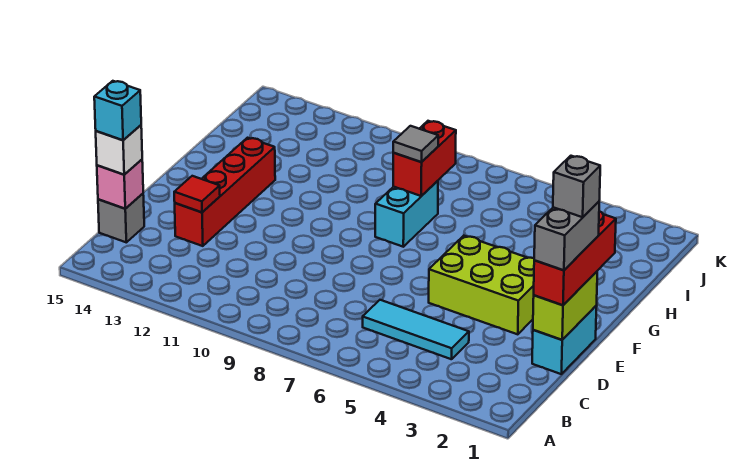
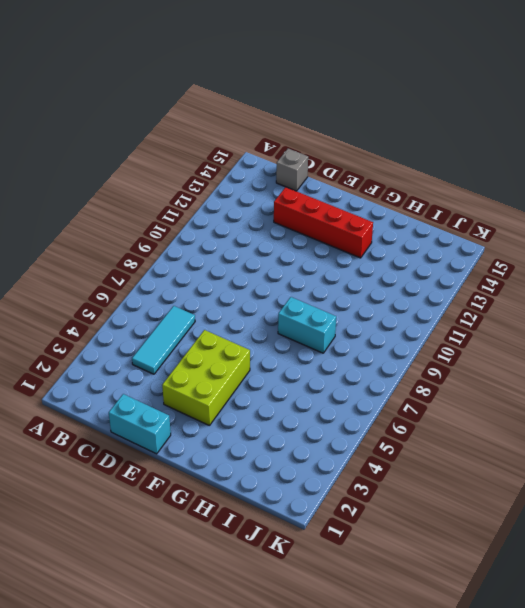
none -> pink 1x1 brick [97,160,143,209]
none -> lime 1x2 brick [533,272,597,340]
none -> red 1x1 tile [174,176,220,212]

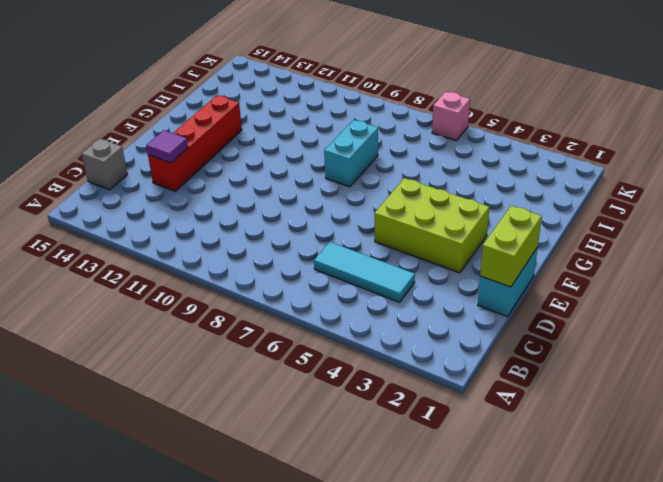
purple 1x1 tile [146,130,188,163] -> red 1x1 tile [174,176,220,212]
pink 1x1 brick [432,92,470,141] -> pink 1x1 brick moved to [97,160,143,209]
none -> red 1x2 brick [393,121,456,196]
none -> white 1x1 brick [96,125,142,175]
none -> red 1x3 brick [534,211,616,305]

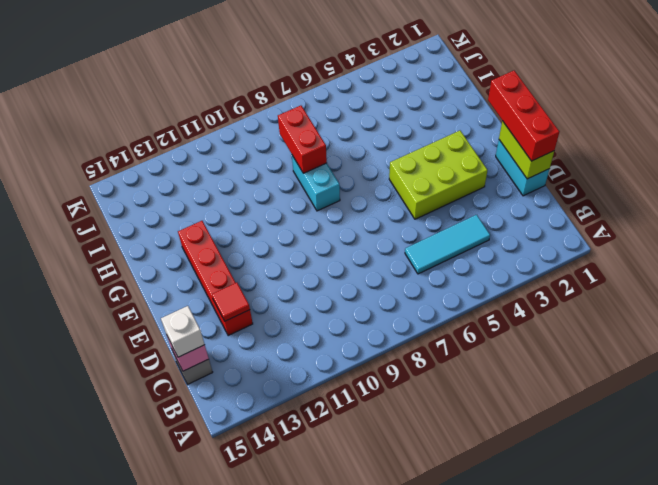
none -> grey 1x1 tile [393,126,438,162]
none -> cyan 1x1 brick [94,81,141,140]
none -> grey 1x2 brick [534,202,599,270]

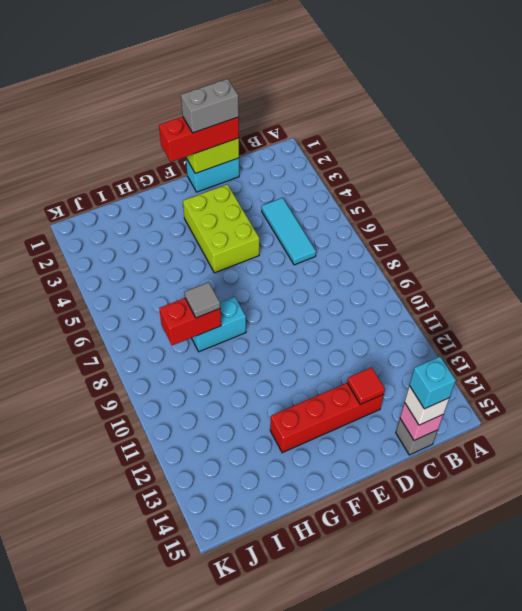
none -> grey 1x1 brick [553,156,600,217]

